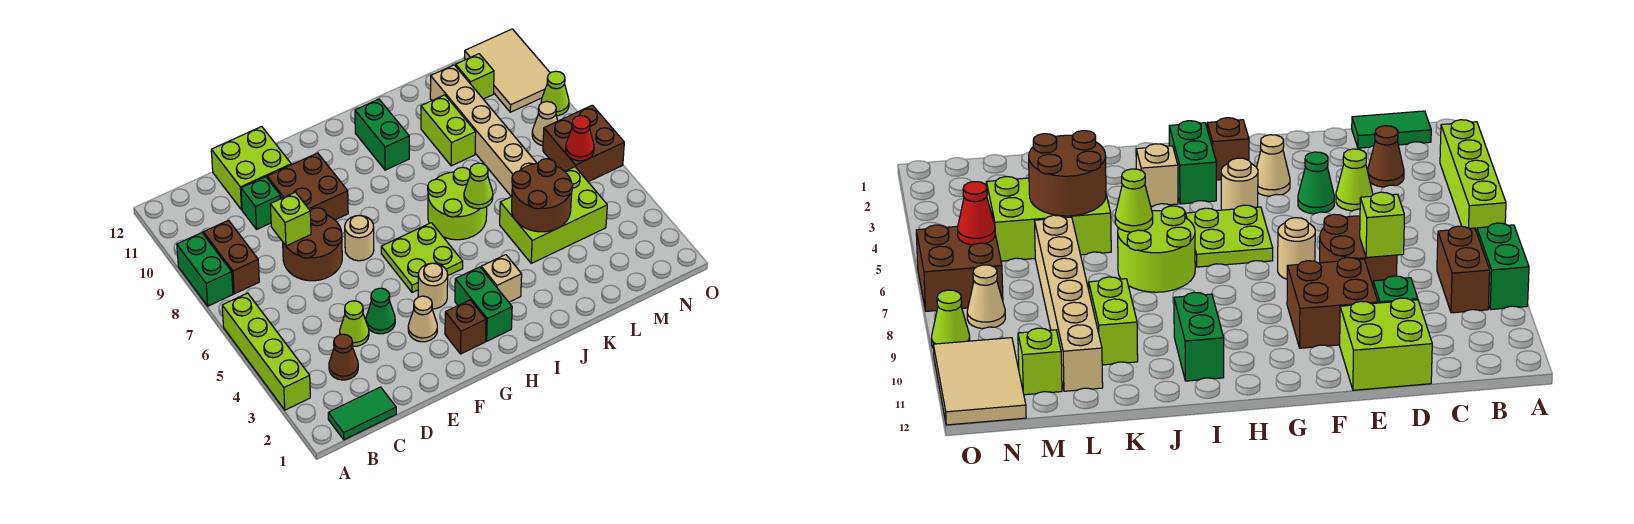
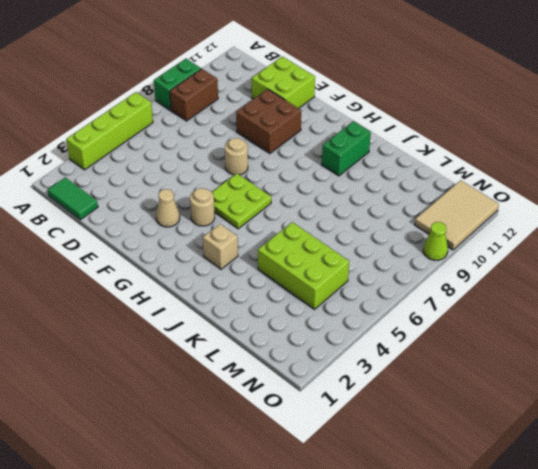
none -> brown 1x1 cone [329,334,358,380]
none -> lime 1x1 cone [340,301,369,346]
none -> brown 2x2 round brick [283,208,342,281]
none -> green 1x1 brick [241,177,281,229]

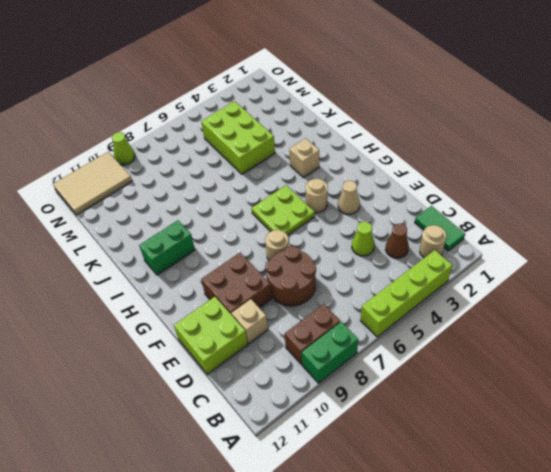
tan 1x1 round brick [420,225,446,258] -> none
tan 1x1 brick [231,299,268,344] -> green 1x1 brick [241,177,281,229]
none -> green 1x1 cone [366,288,395,334]
none -> brown 1x1 brick [445,300,486,354]
none -> green 1x2 brick [455,267,512,341]
none -> lime 2x2 round brick [428,167,487,240]

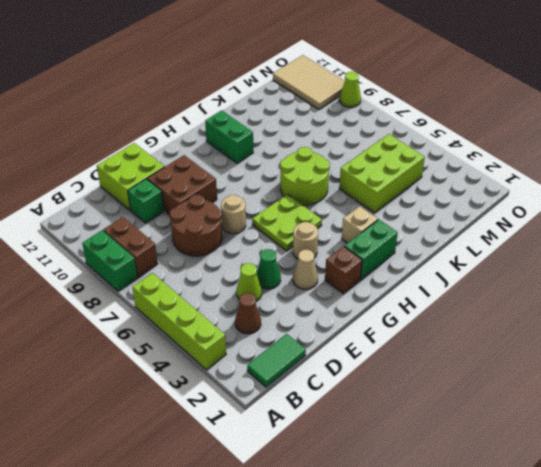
green 1x2 brick [344,220,397,279] -> green 1x2 brick turned to [455,267,512,341]
none -> lime 1x2 brick [421,95,476,166]
none -> tan 1x6 brick [430,65,537,197]
none -> lime 1x1 brick [456,54,494,99]
none -> brown 2x2 brick [543,105,624,182]

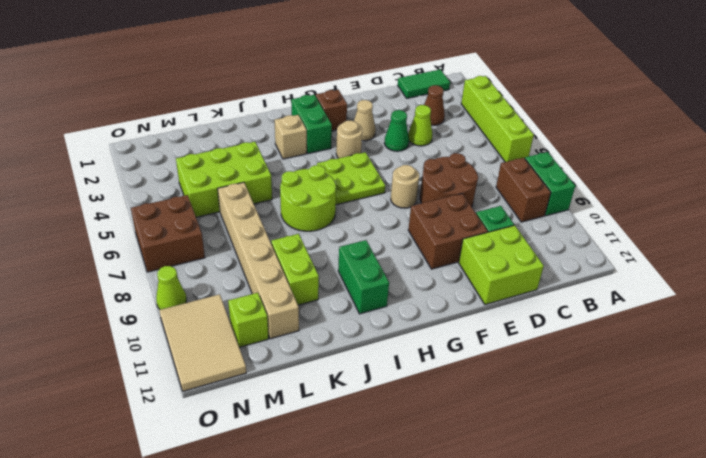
none -> tan 1x1 cone [532,102,558,146]
none -> lime 1x1 brick [270,192,311,246]
none -> lime 1x1 cone [464,163,493,209]
none -> brown 2x2 round brick [512,159,573,232]

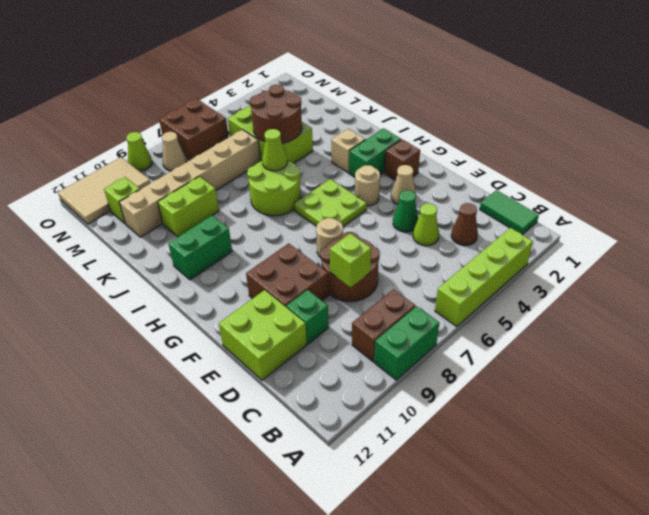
none -> red 1x1 cone [566,116,594,161]

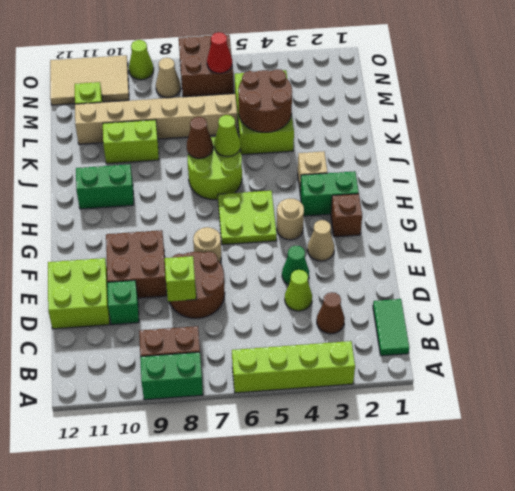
brown 1x1 cone [187,117,213,158] -> none

